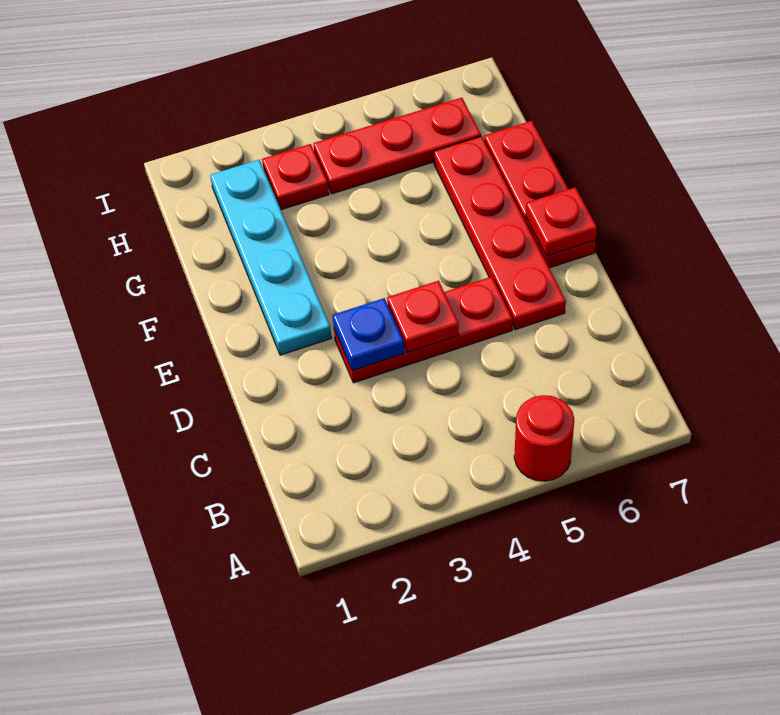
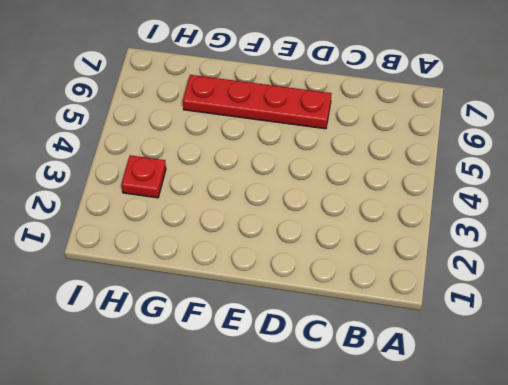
none -> red 1x1 round brick [514,395,574,481]
none -> red 1x3 plate [334,277,513,383]

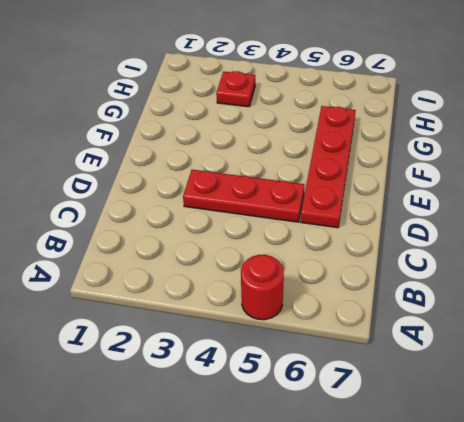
none -> cyan 1x4 plate [210,160,331,355]
none -> red 1x3 plate [484,121,596,268]

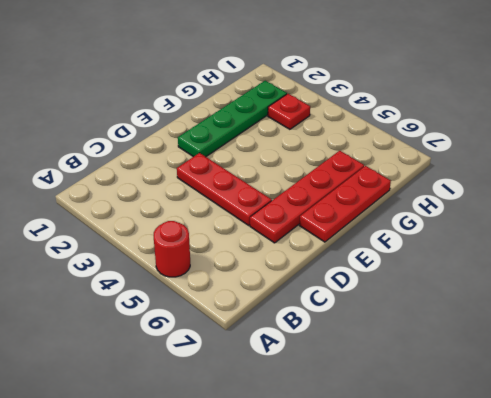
green 1x4 plate [178,81,287,157] -> cyan 1x4 plate [210,160,331,355]
none -> red 1x3 plate [313,98,481,194]
none -> blue 1x1 plate [333,298,404,371]

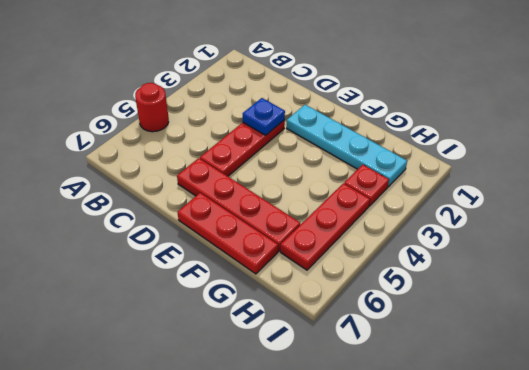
none -> red 1x1 plate [387,281,459,352]
none -> red 1x1 plate [526,187,597,256]

